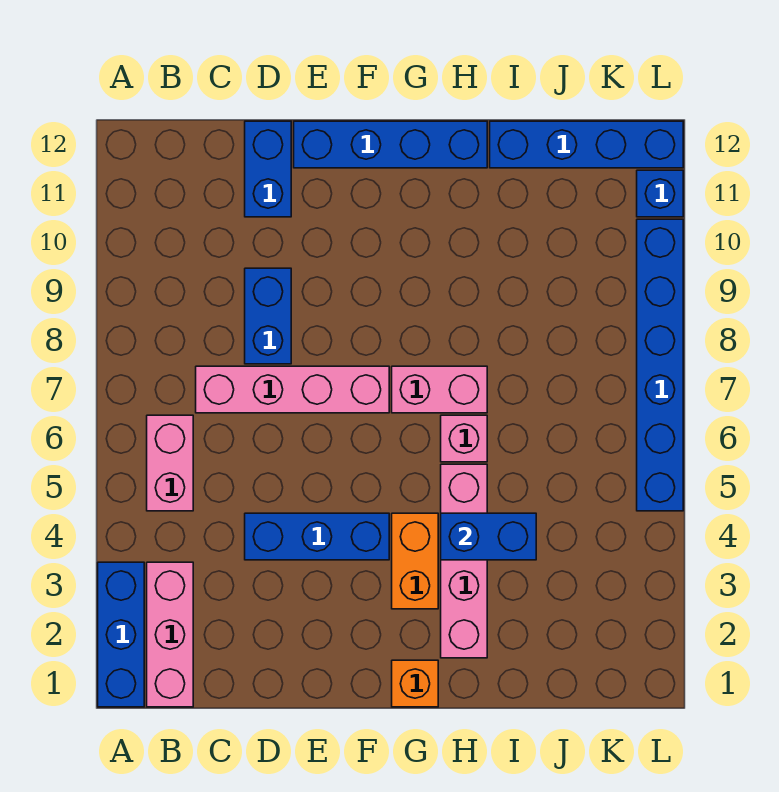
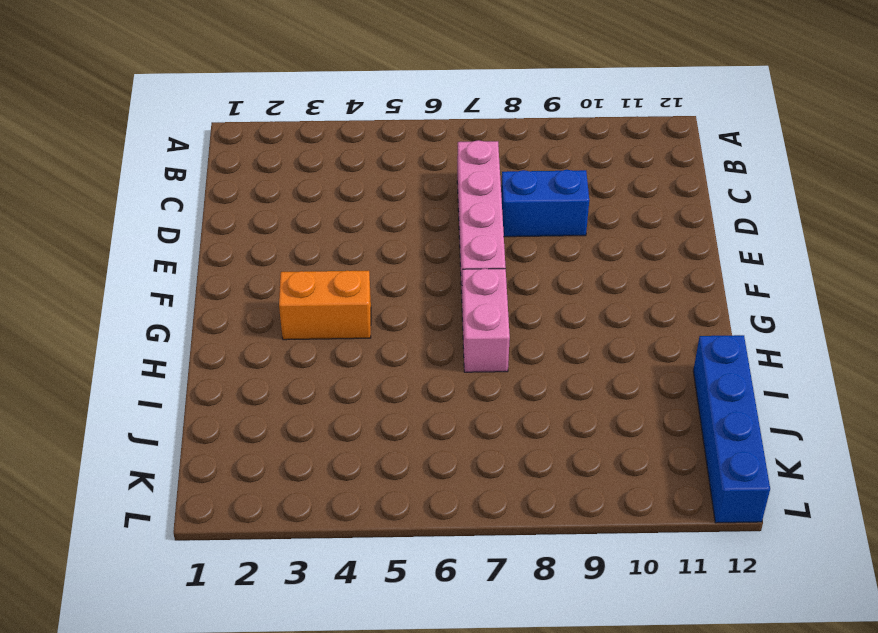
none -> blue 1x3 brick [98,562,144,707]
none -> pink 1x3 brick [147,562,193,707]
none -> pink 1x2 brick [147,415,193,511]

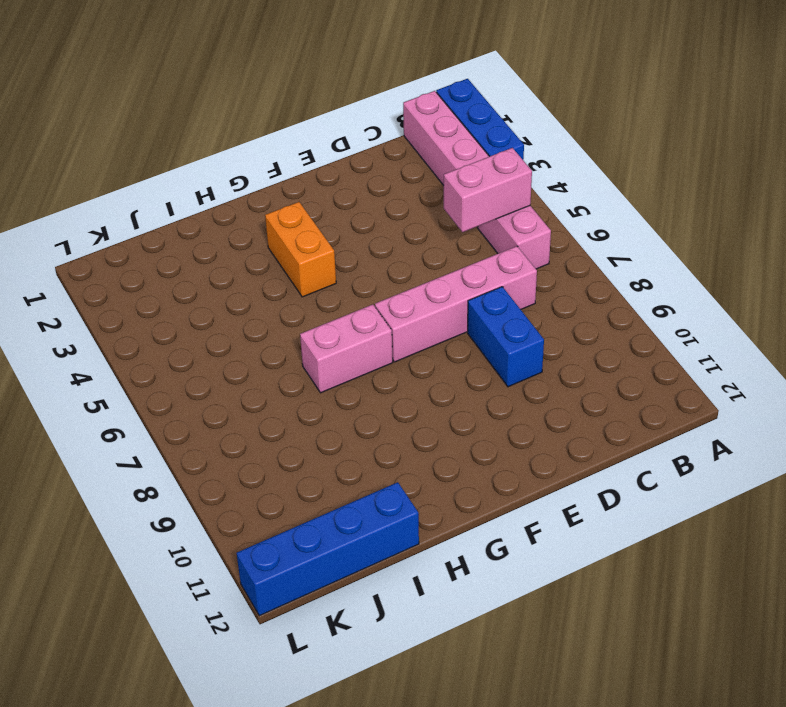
pink 1x2 brick [444,148,532,232] -> none
none -> blue 1x3 brick [245,513,389,560]
none -> blue 1x2 brick [245,121,291,217]
none -> blue 1x4 brick [294,121,487,168]

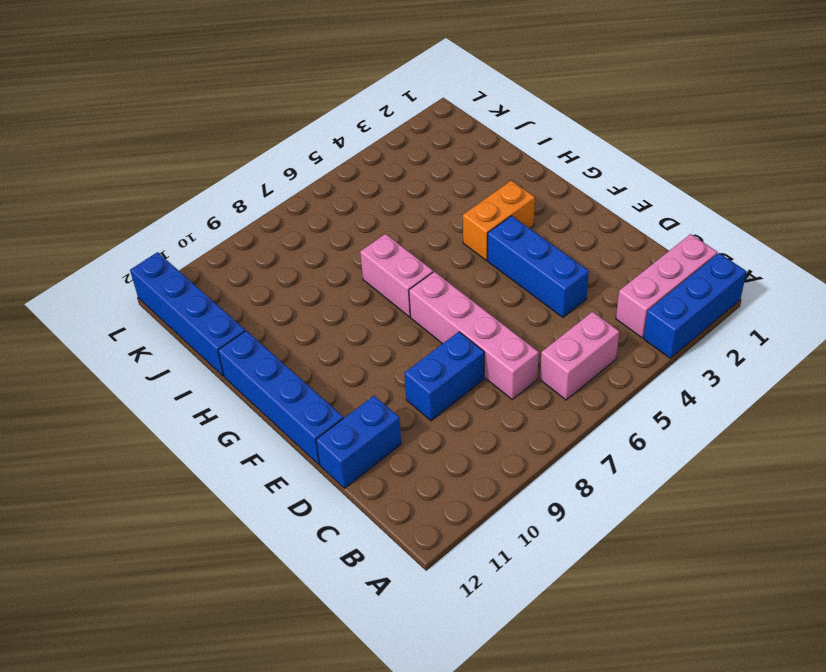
none -> orange 1x1 brick [392,660,438,707]
none -> pink 1x4 brick [441,464,487,658]
none -> pink 1x1 brick [441,415,487,462]

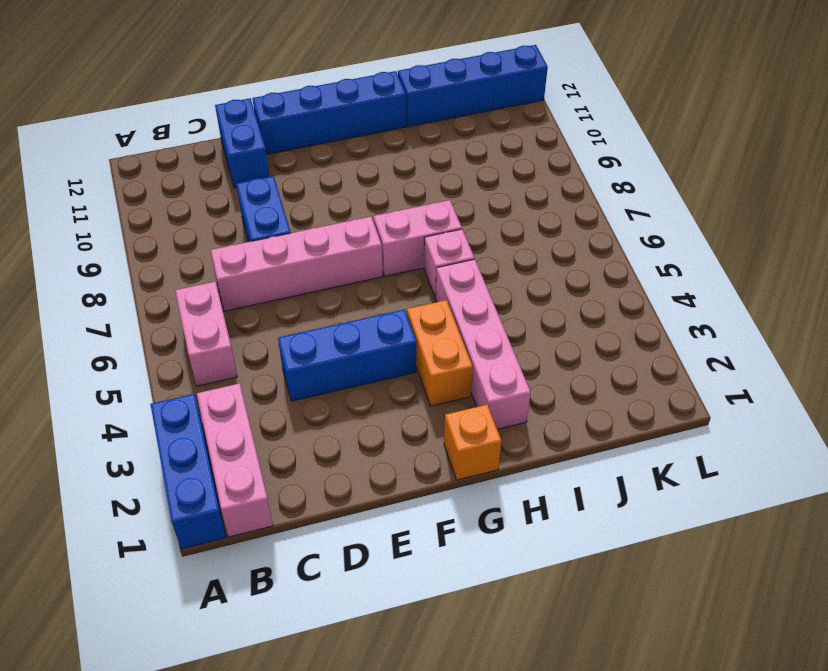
none -> blue 1x6 brick [637,219,683,511]
none -> blue 1x1 brick [637,170,683,217]
none -> blue 1x2 brick [441,513,536,560]

